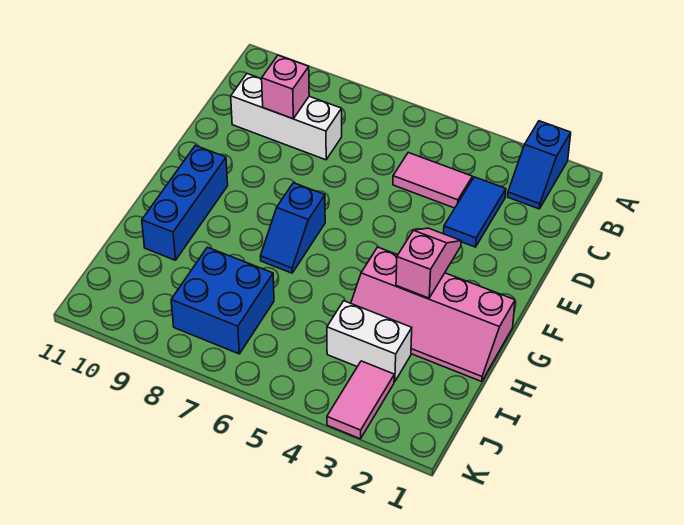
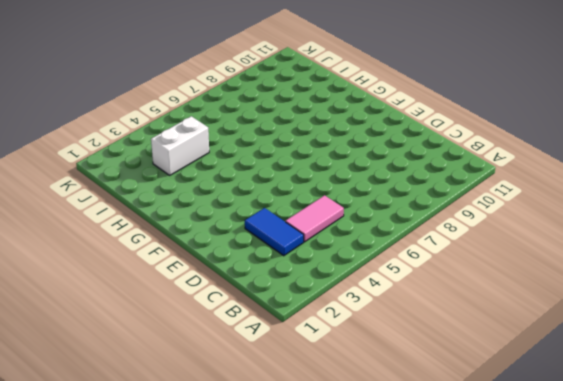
none -> blue 1x2 slope [508,121,571,209]
none -> white 1x3 brick [231,74,342,160]
none -> blue 1x2 slope [260,183,325,273]

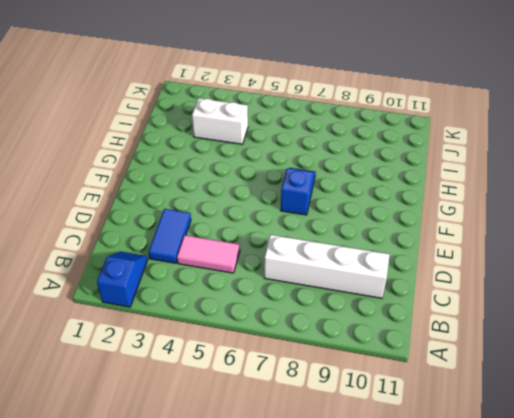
white 1x4 brick [264,235,390,298] -> white 1x3 brick [231,74,342,160]
none -> blue 1x3 brick [142,145,228,260]
none -> pink 2x4 slope [351,247,515,381]
none -> blue 2x2 brick [171,247,274,354]

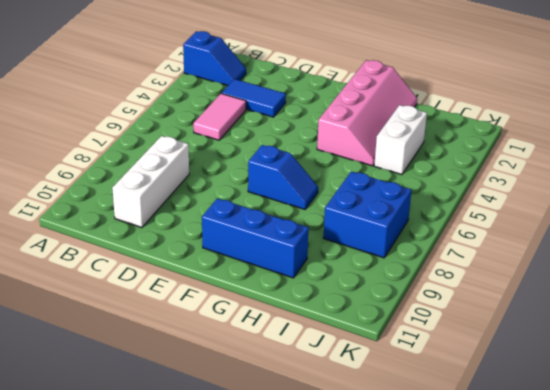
none -> pink 1x2 tile [327,361,394,439]
none -> pink 1x1 brick [262,55,309,119]
none -> pink 1x2 slope [396,228,461,298]

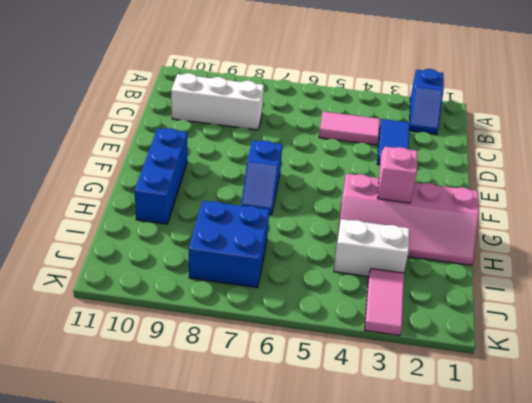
none -> pink 1x1 brick [262,55,309,119]

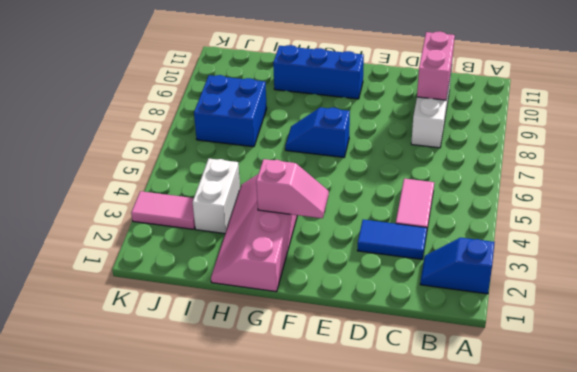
pink 1x2 brick [417,31,455,100] -> pink 1x1 brick [262,55,309,119]

